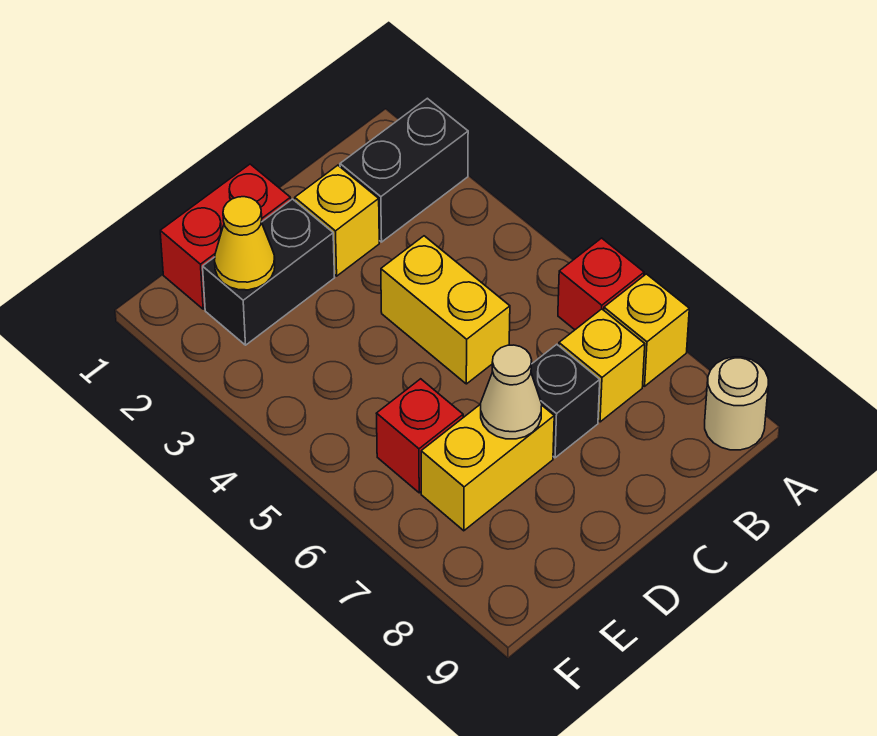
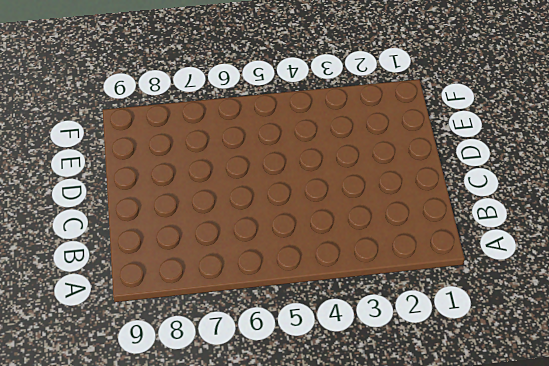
none -> black 1x2 brick [340,98,468,242]
none -> red 1x1 brick [558,238,644,330]
none -> yellow 1x1 brick [604,274,689,386]

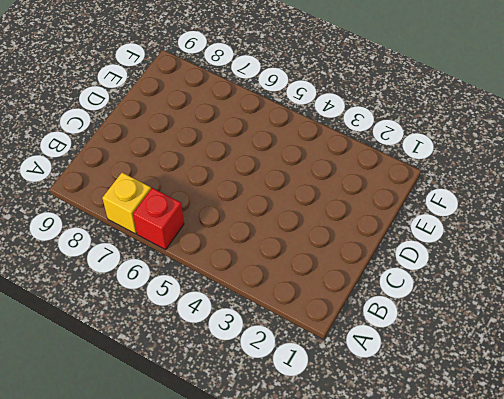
none -> black 1x2 brick [340,98,468,242]
none -> tan 1x1 round brick [705,357,768,450]
none -> yellow 1x1 brick [559,309,645,422]

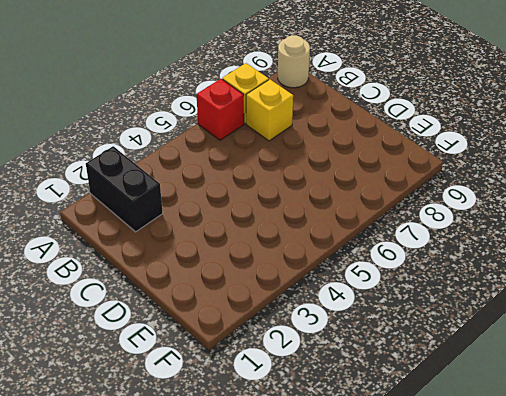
none -> yellow 1x1 brick [295,165,379,276]
none -> yellow 1x2 brick [381,236,510,384]
none -> black 1x1 brick [531,344,600,458]

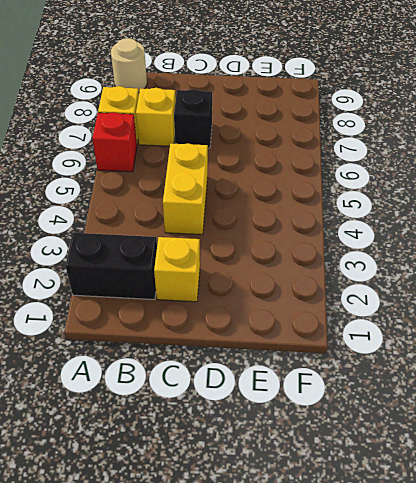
none -> red 1x2 brick [160,164,291,309]
none -> black 1x2 brick [203,199,335,345]
none -> yellow 1x2 brick [421,404,554,531]

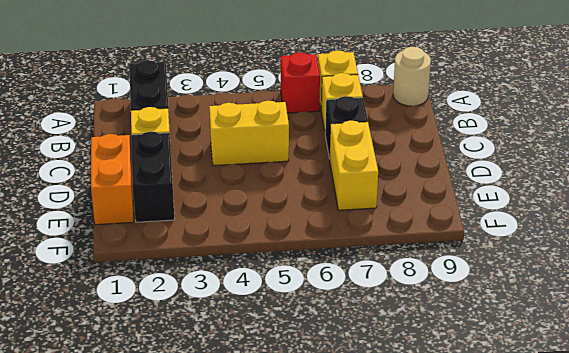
orange 1x2 brick [91,134,134,225] -> red 1x2 brick [160,164,291,309]
none -> red 1x1 brick [376,379,463,493]
none -> tan 1x1 cone [481,345,542,439]
none -> yellow 1x1 cone [215,197,275,290]

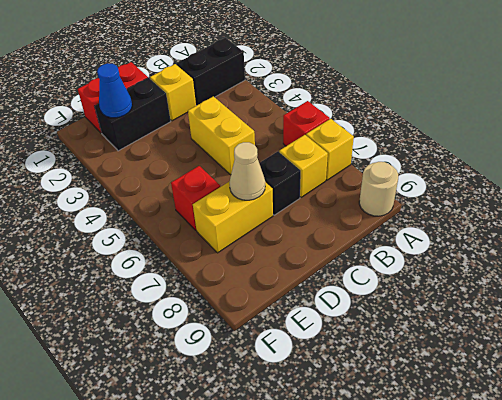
blue 1x1 cone [97,63,132,118] -> yellow 1x1 cone [215,197,275,290]

